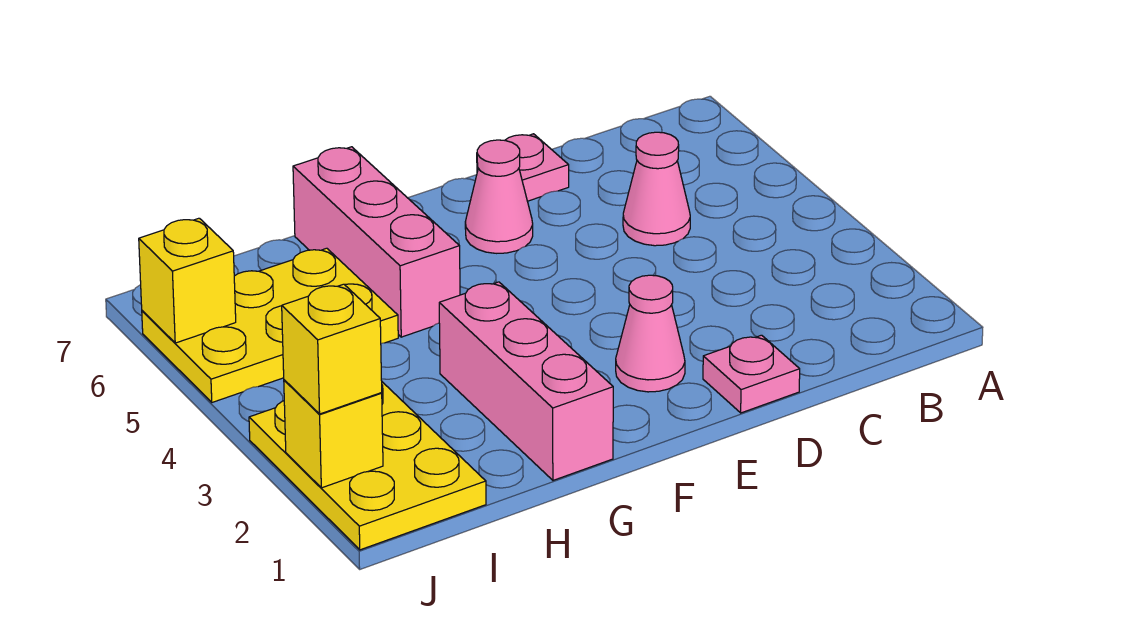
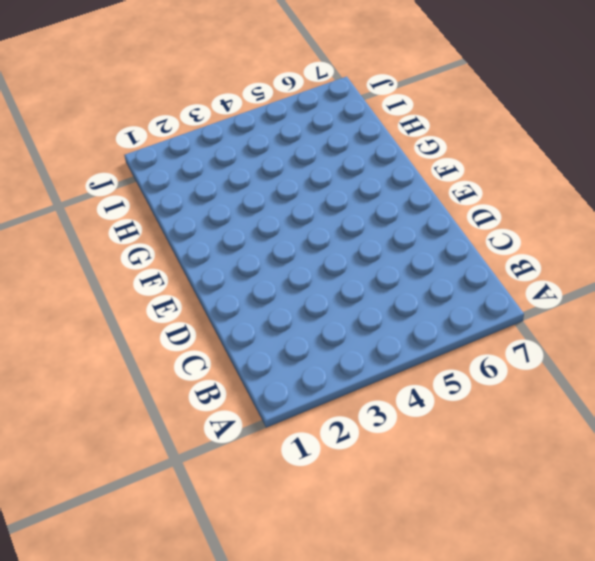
none -> pink 1x1 cone [623,132,690,246]
none -> pink 1x1 plate [703,335,800,413]
none -> pink 1x1 plate [477,134,569,201]

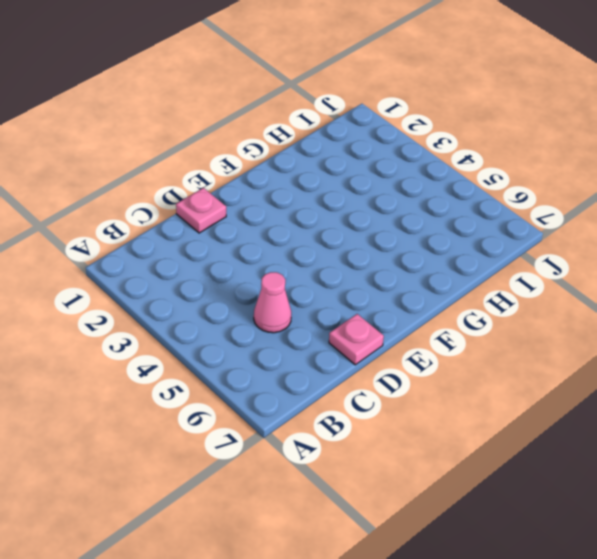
none -> pink 1x1 cone [616,275,685,392]
none -> pink 1x1 cone [465,140,533,253]
none -> pink 1x3 brick [439,282,613,480]

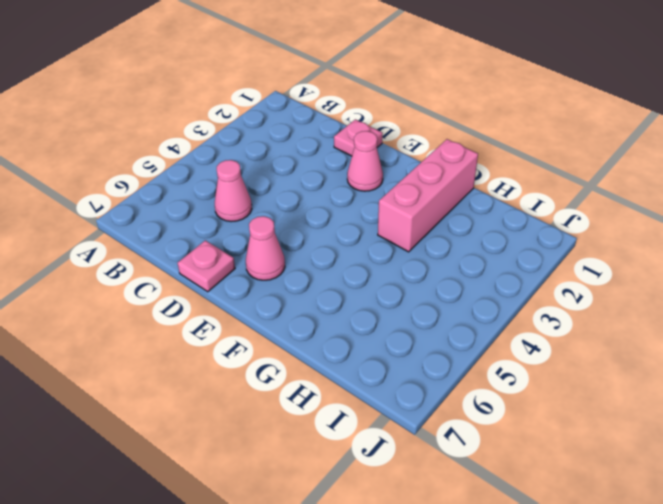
none -> pink 1x3 brick [293,147,460,337]
none -> yellow 2x3 plate [142,248,398,402]
none -> yellow 2x3 plate [249,382,486,550]

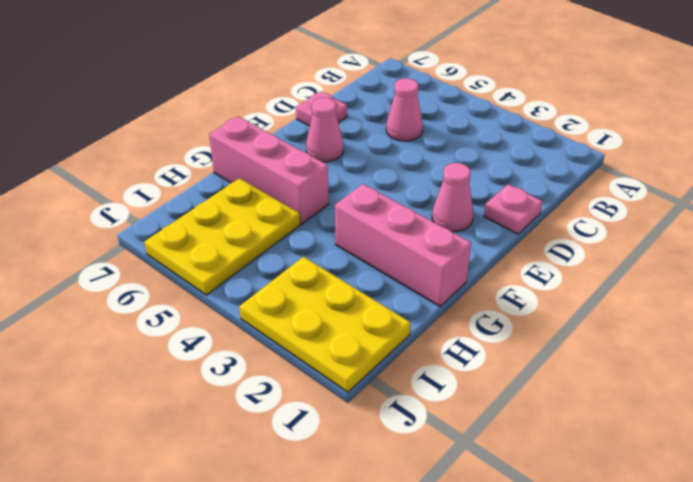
none -> yellow 1x1 brick [284,380,383,488]
none -> yellow 1x1 brick [139,218,236,343]
none -> yellow 1x1 brick [282,284,382,414]

